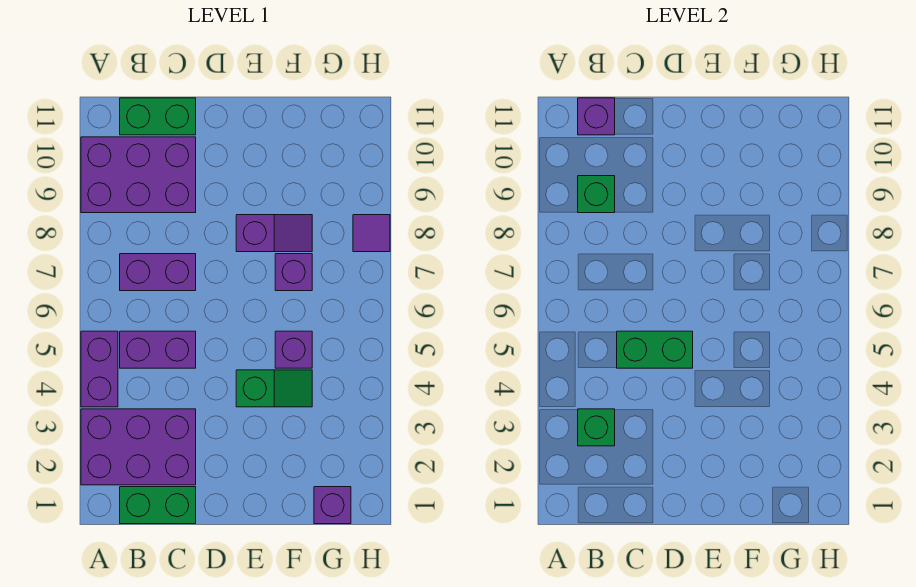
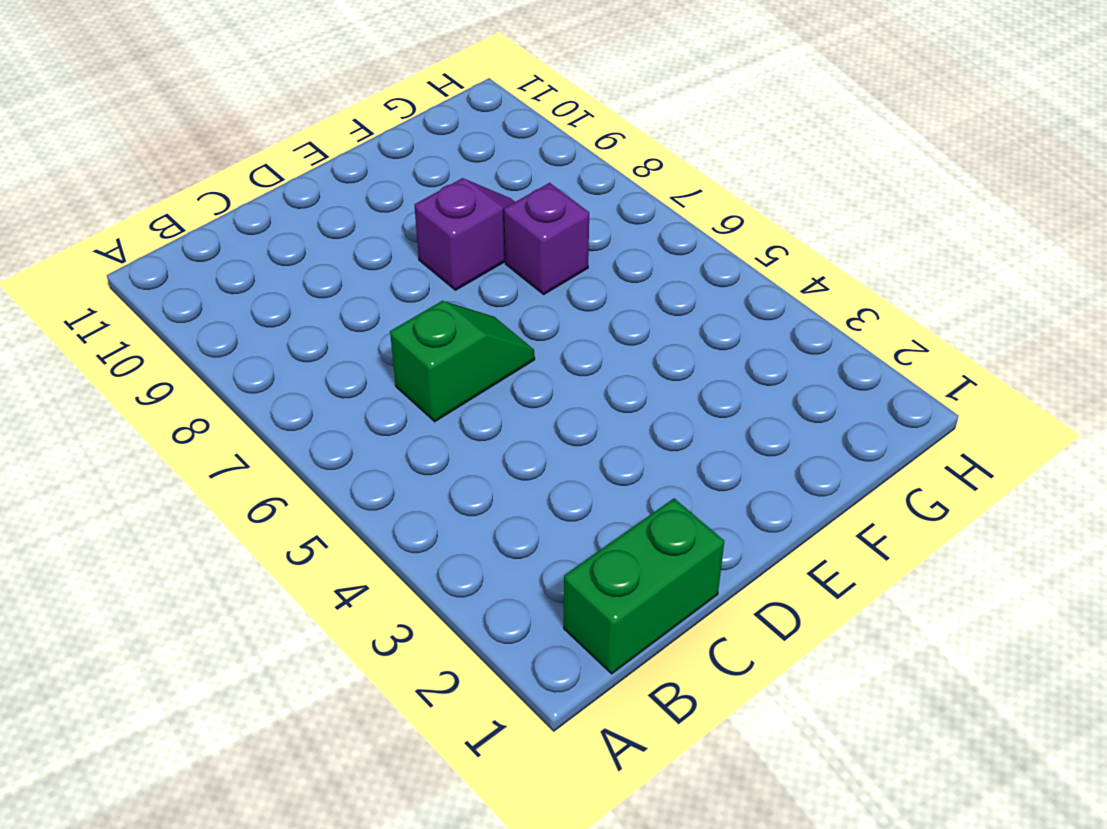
green 1x2 slope [390,301,535,422] -> green 1x2 slope moved to [236,370,312,407]
none -> purple 2x3 brick [81,409,196,485]
none -> purple 1x2 brick [81,331,118,407]
none -> purple 2x3 brick [81,137,196,213]

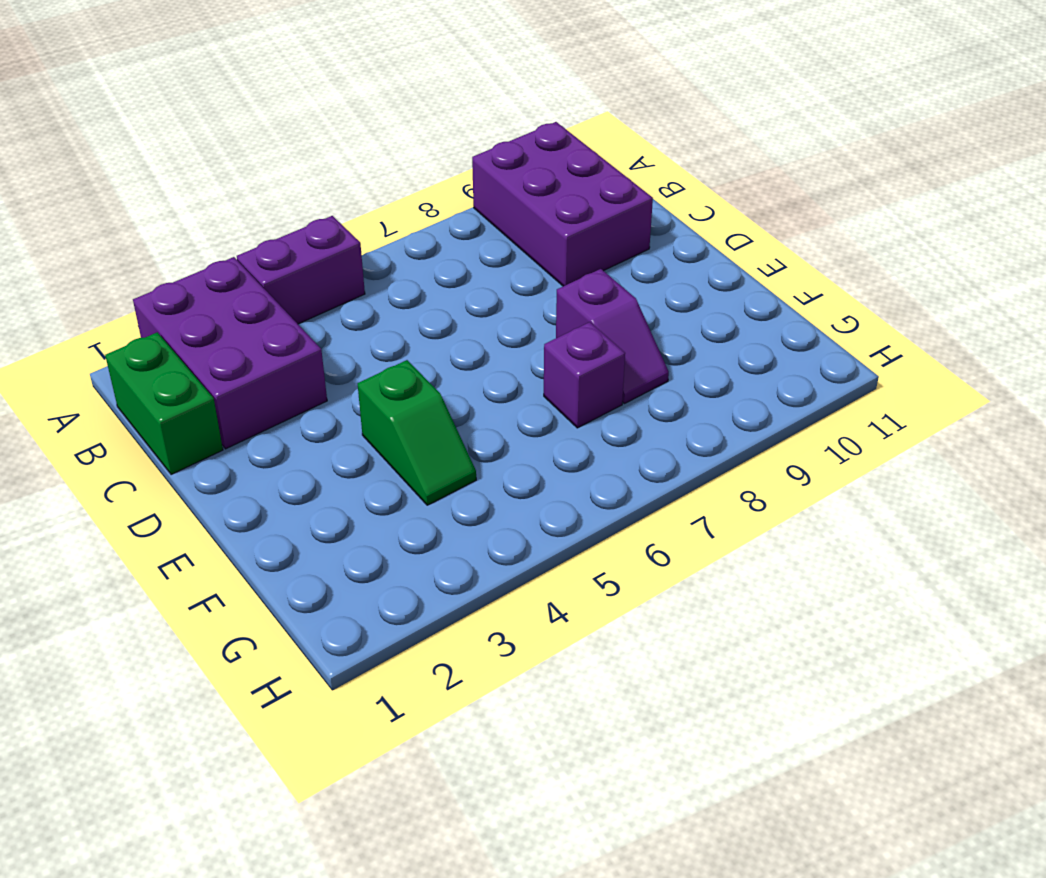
none -> purple 1x2 brick [120,331,196,368]
none -> purple 1x2 brick [120,254,196,291]
none -> green 1x2 brick [120,98,196,135]

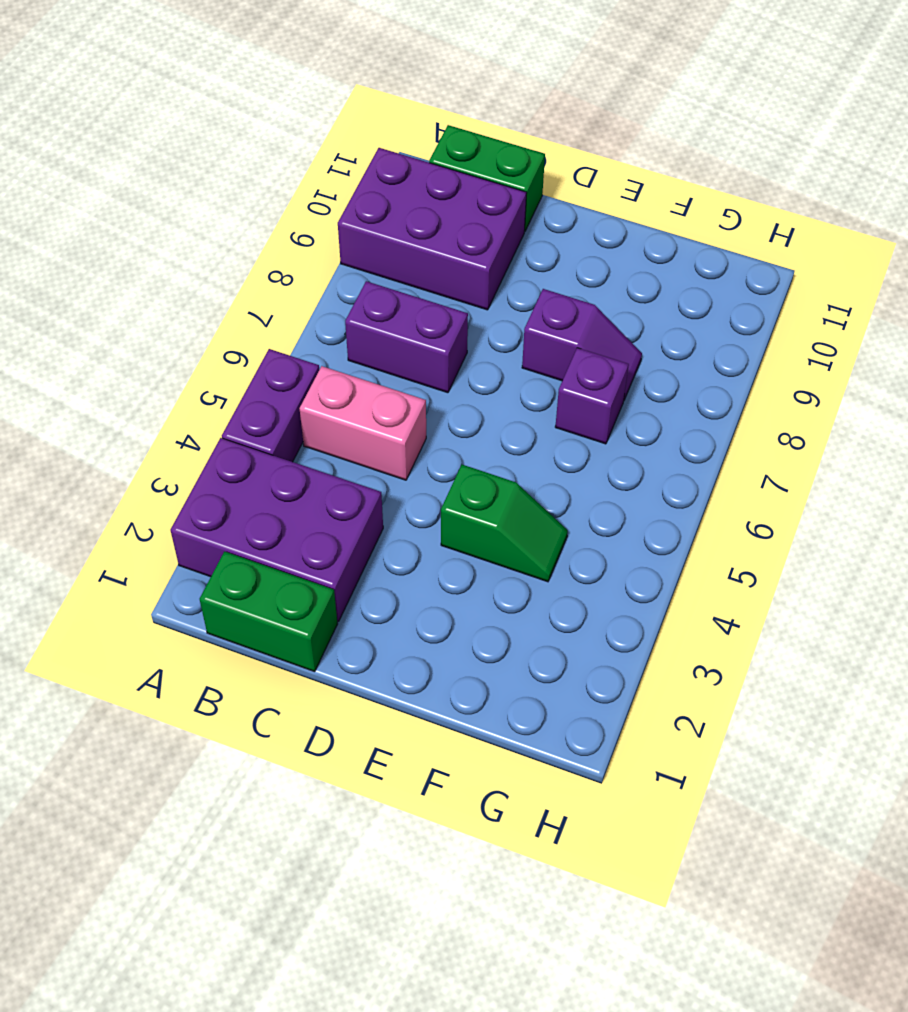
pink 1x2 brick [299,366,426,480] -> purple 1x2 brick [120,331,196,368]
none -> purple 1x1 brick [275,331,312,368]
none -> purple 1x1 brick [314,487,351,524]
none -> purple 1x1 tile [353,215,390,252]

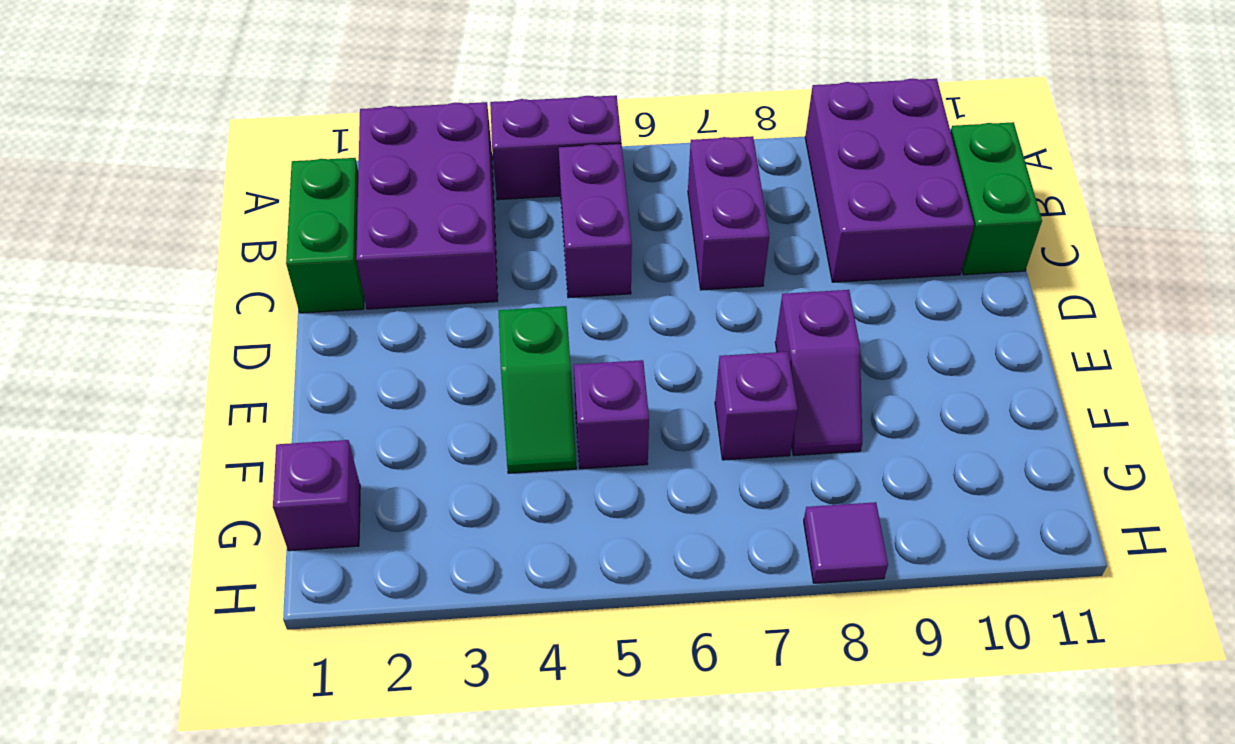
none -> green 1x1 brick [578,409,615,446]
none -> green 1x1 brick [578,176,615,213]
none -> purple 1x1 brick [578,98,615,135]

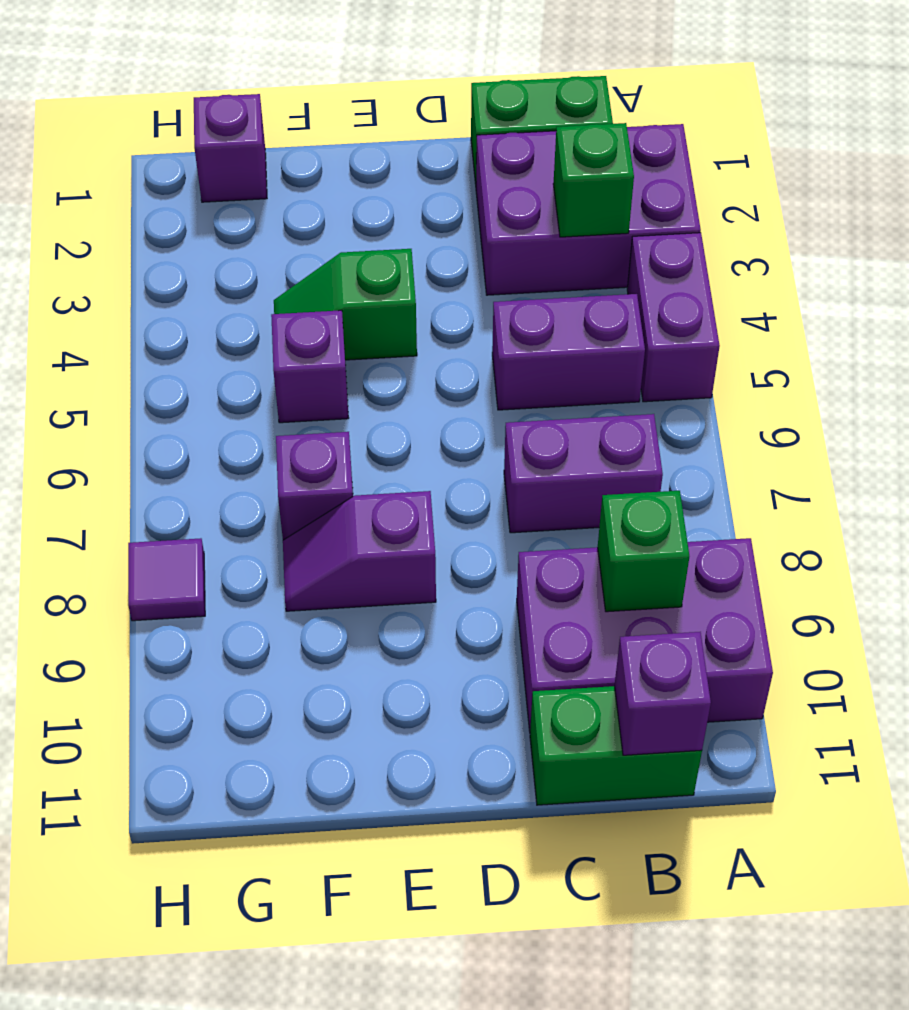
none -> green 1x2 brick [617,331,693,368]

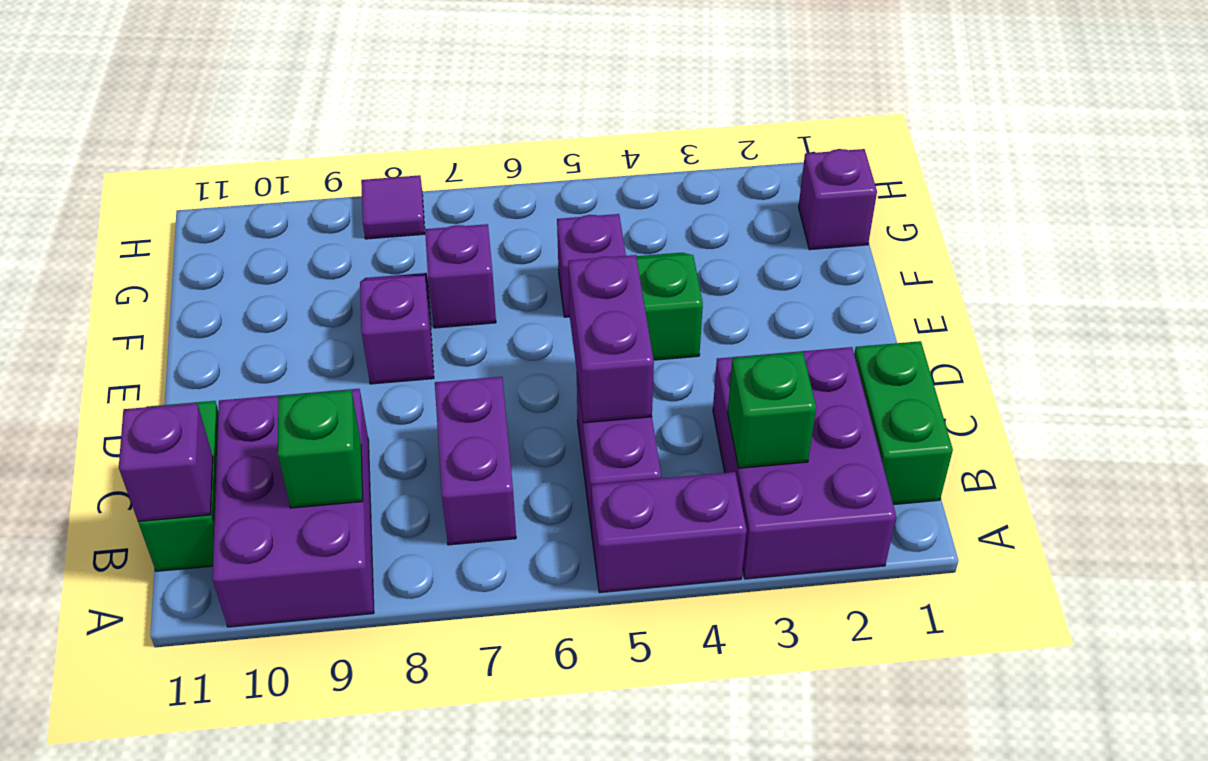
purple 1x2 brick [568,255,654,423] -> green 1x2 brick [617,331,693,368]

